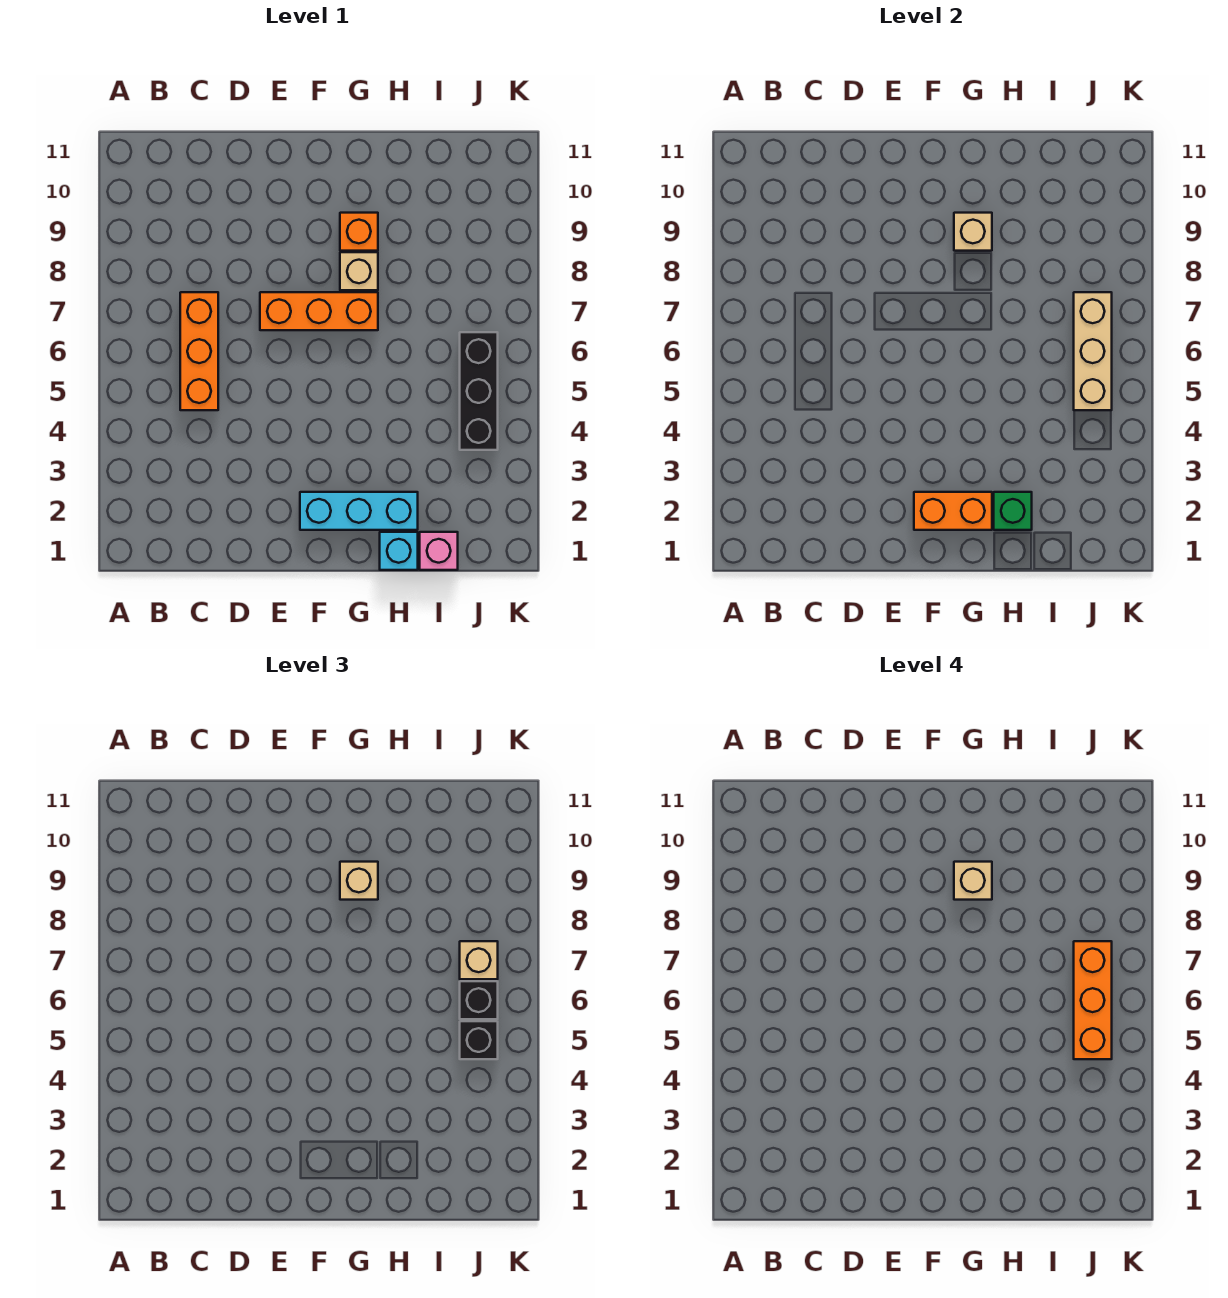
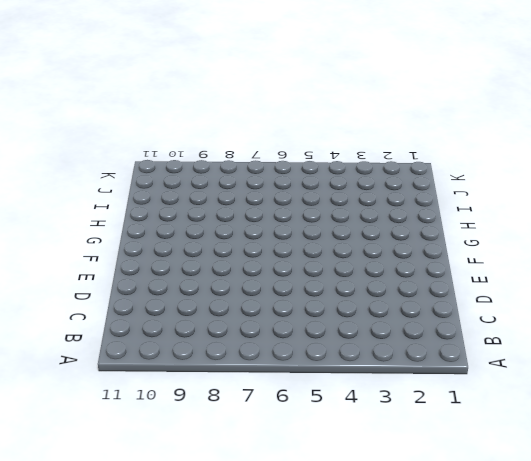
none -> orange 1x3 brick [180,292,218,410]
none -> orange 1x3 brick [260,292,378,330]
none -> cyan 1x3 brick [300,492,418,530]

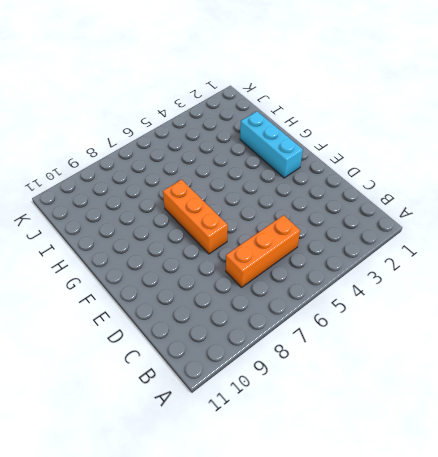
none -> tan 1x1 brick [340,252,378,290]
none -> orange 1x1 brick [340,213,378,251]
none -> cyan 1x1 brick [380,532,418,570]

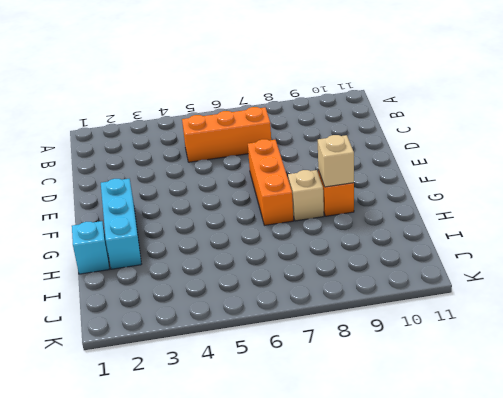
none -> pink 1x1 brick [420,532,458,570]
none -> black 1x3 brick [460,332,498,450]
none -> orange 1x2 brick [914,492,992,530]

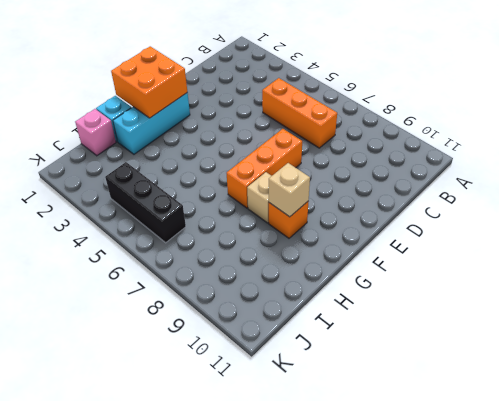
orange 2x2 brick [111,46,187,118] -> orange 1x2 brick [914,492,992,530]
none -> green 1x1 brick [994,492,1032,530]
none -> tan 1x3 brick [1074,292,1112,410]
none -> tan 1x1 brick [340,862,378,900]

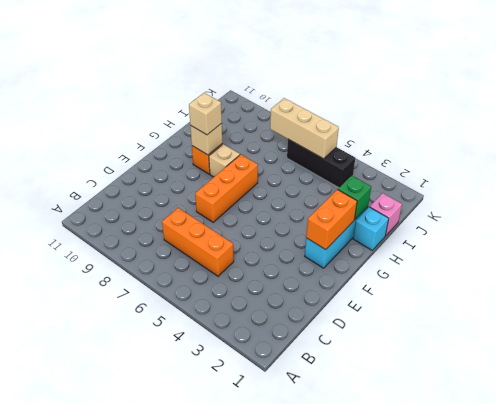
none -> black 1x1 brick [460,1021,498,1059]
none -> black 1x1 brick [460,981,498,1019]
none -> tan 1x1 brick [460,941,498,979]

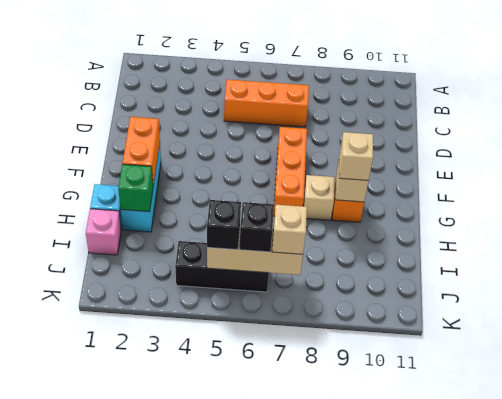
none -> tan 1x1 brick [954,862,992,900]
none -> orange 1x3 brick [1074,941,1112,1059]

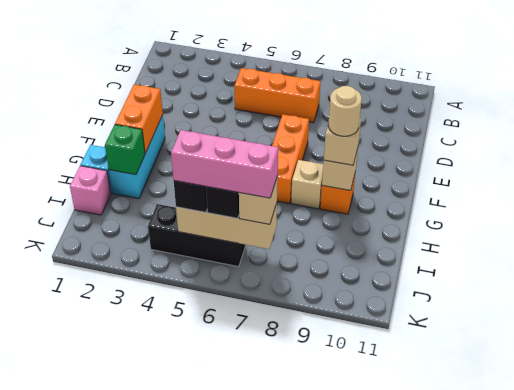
tan 1x1 round brick [328,86,362,136] -> tan 1x1 brick [954,862,992,900]
pink 1x3 brick [171,130,278,198] -> orange 1x3 brick [1074,941,1112,1059]

